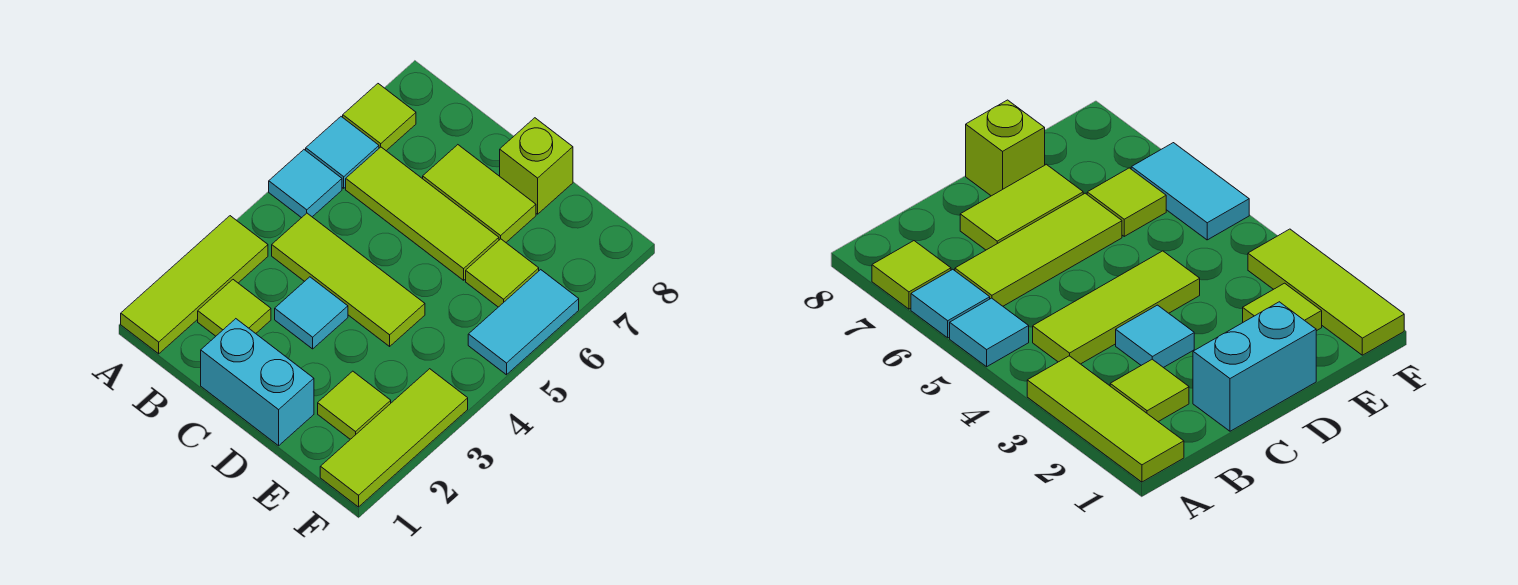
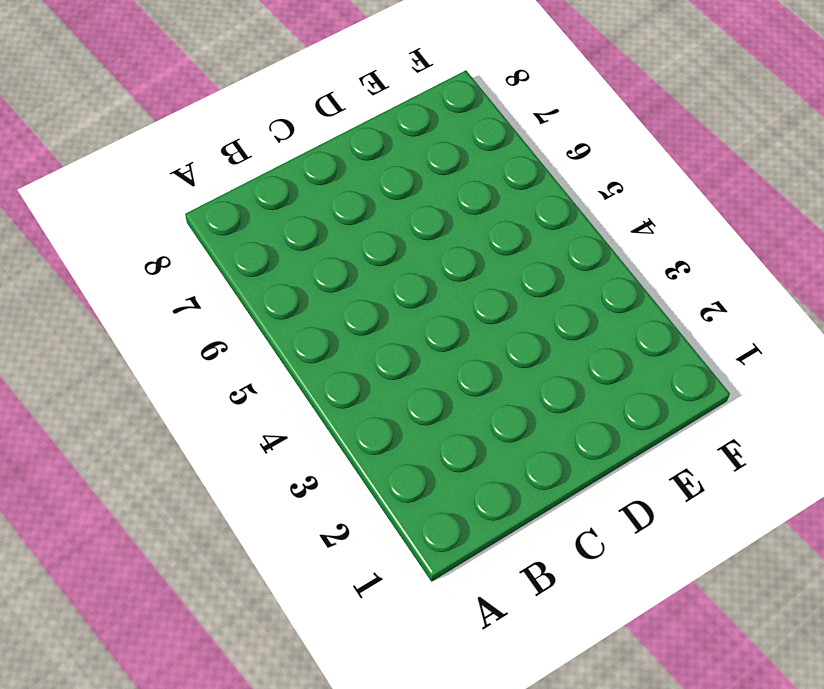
none -> lime 1x3 tile [121,216,268,354]
none -> cyan 1x1 tile [269,150,342,218]
none -> cyan 1x1 tile [306,117,379,188]

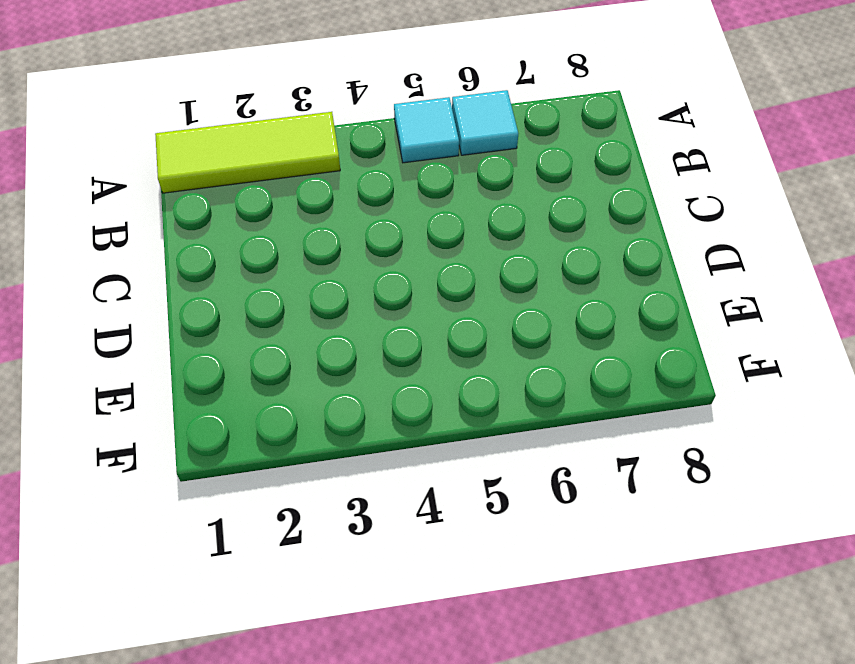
none -> lime 1x1 tile [343,84,416,151]
none -> lime 1x1 tile [198,280,271,336]
none -> lime 1x3 tile [272,213,425,346]

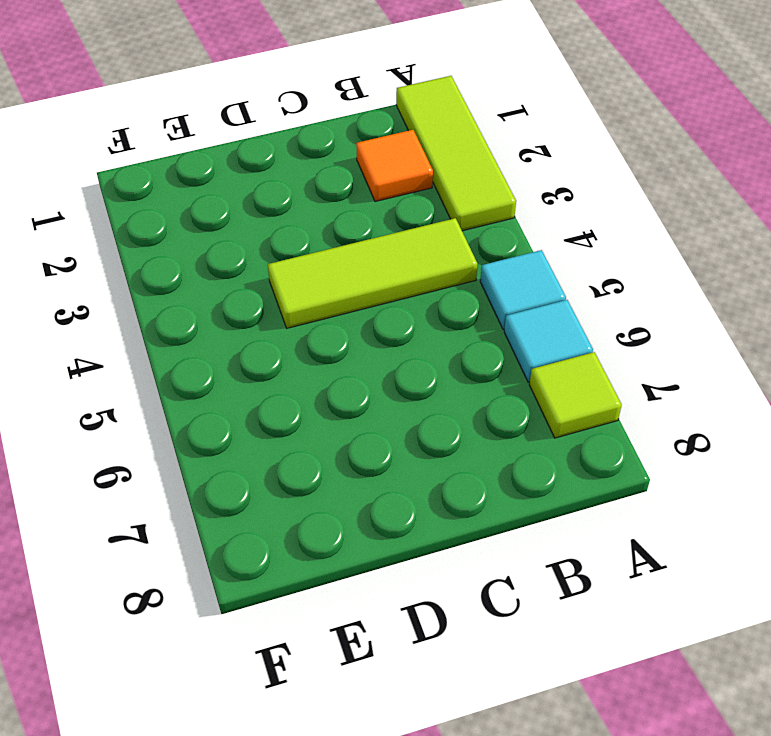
orange 1x1 tile [356,130,433,202] -> lime 1x1 tile [198,280,271,336]
none -> lime 1x3 tile [346,147,499,280]
none -> cyan 1x2 brick [201,319,314,446]
none -> cyan 1x1 tile [275,277,348,349]

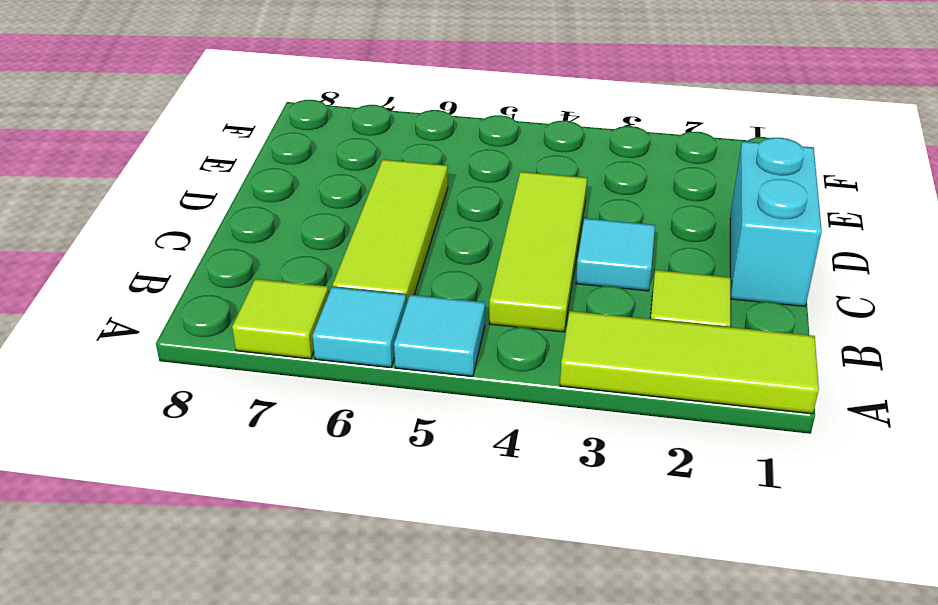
none -> lime 1x2 tile [423,145,536,242]
none -> lime 1x1 brick [500,118,573,214]
none -> lime 1x1 tile [318,371,391,439]

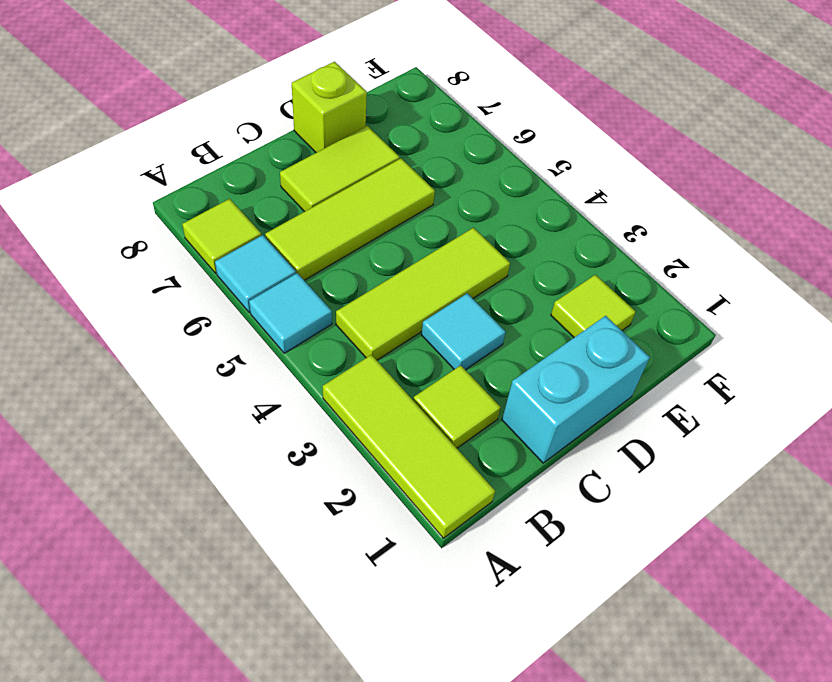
none -> lime 1x1 tile [466,239,539,307]
none -> lime 1x3 tile [320,369,468,507]
none -> cyan 1x2 tile [468,270,579,375]

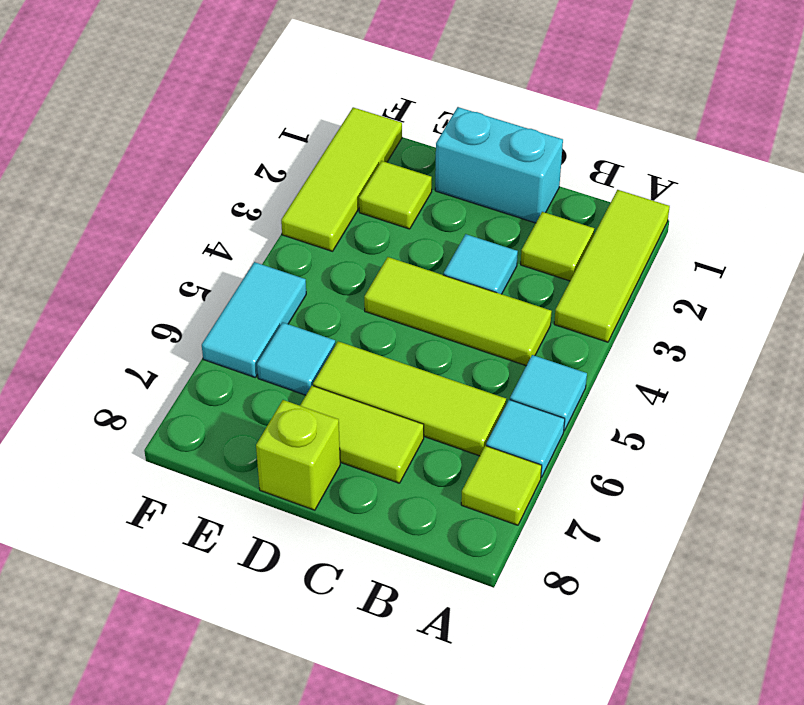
cyan 1x1 tile [257,322,335,395] -> lime 1x1 tile [466,239,539,307]

